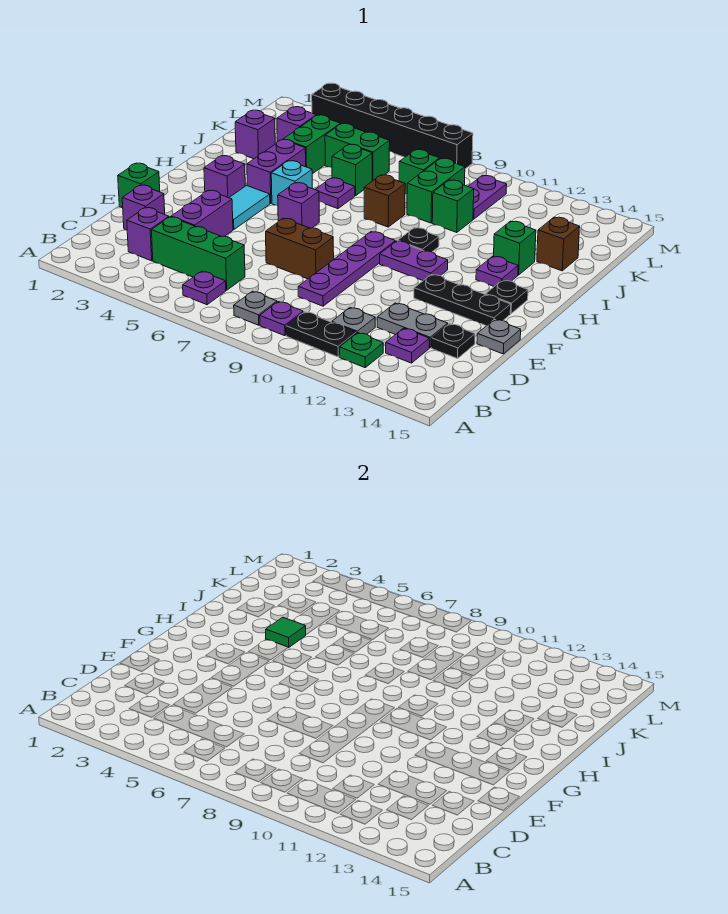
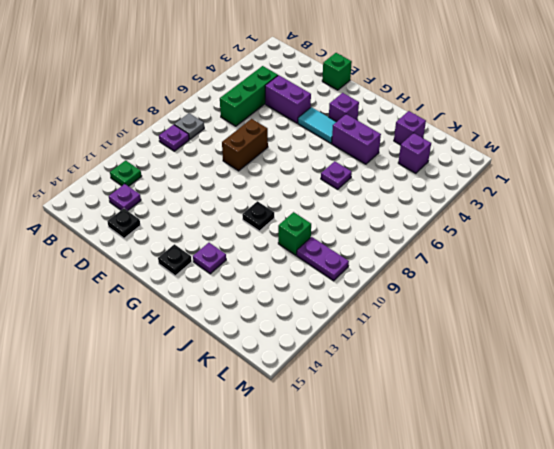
none -> purple 1x1 plate [183,271,226,305]
none -> black 1x2 plate [286,312,356,357]
none -> purple 1x1 brick [127,207,169,261]
none -> grey 1x1 plate [332,308,375,334]

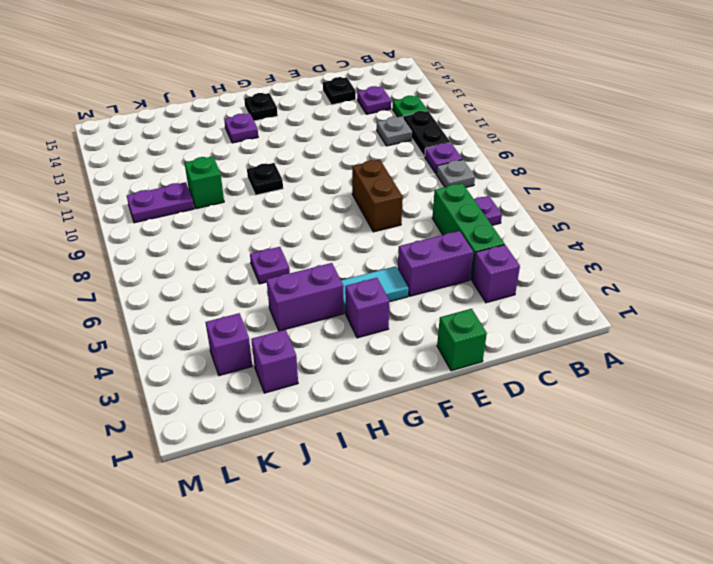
none -> purple 1x1 brick [122,185,165,230]
none -> purple 1x4 plate [298,232,395,306]
none -> grey 1x2 plate [377,303,448,348]
none -> grey 1x1 plate [477,319,521,354]

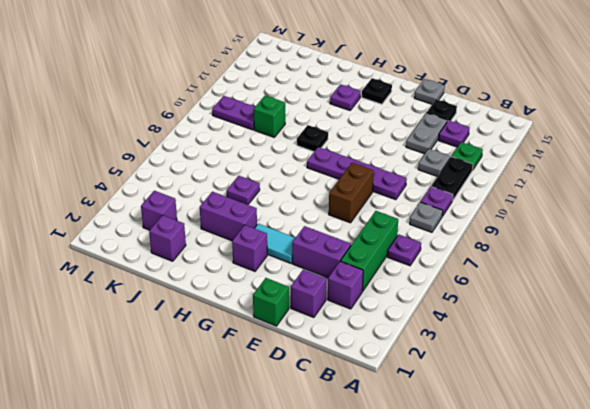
none -> black 1x3 plate [414,274,511,326]
none -> purple 1x1 brick [278,183,319,228]
none -> purple 1x2 plate [380,241,448,280]
none -> cyan 1x1 brick [271,161,312,206]

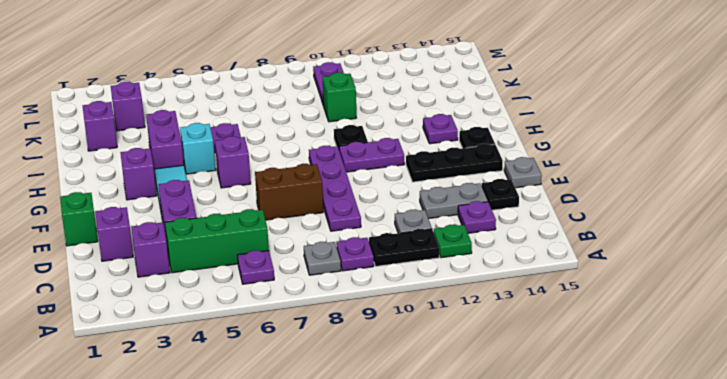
none -> brown 1x1 brick [364,175,405,227]
none -> green 1x1 brick [494,221,536,275]
none -> green 1x2 brick [283,115,341,174]
none -> green 1x1 brick [332,145,372,196]

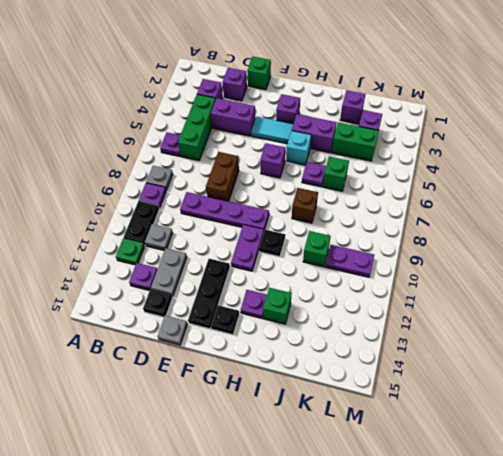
none -> green 1x2 brick [407,158,465,223]
none -> brown 1x1 brick [537,217,580,271]
none -> green 1x2 brick [325,124,390,181]
none -> green 1x1 brick [399,150,440,194]

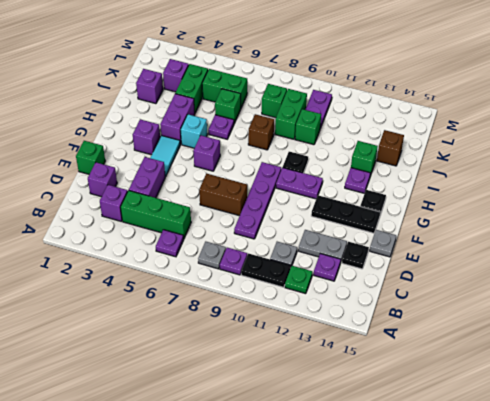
none -> black 1x6 brick [312,83,473,169]
none -> green 1x1 tile [266,617,306,648]

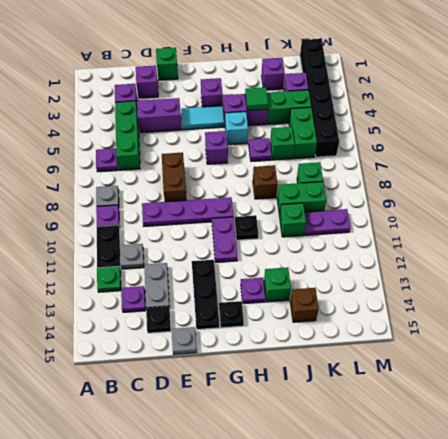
black 1x6 brick [300,39,339,157] -> black 1x6 brick moved to [312,83,473,169]

